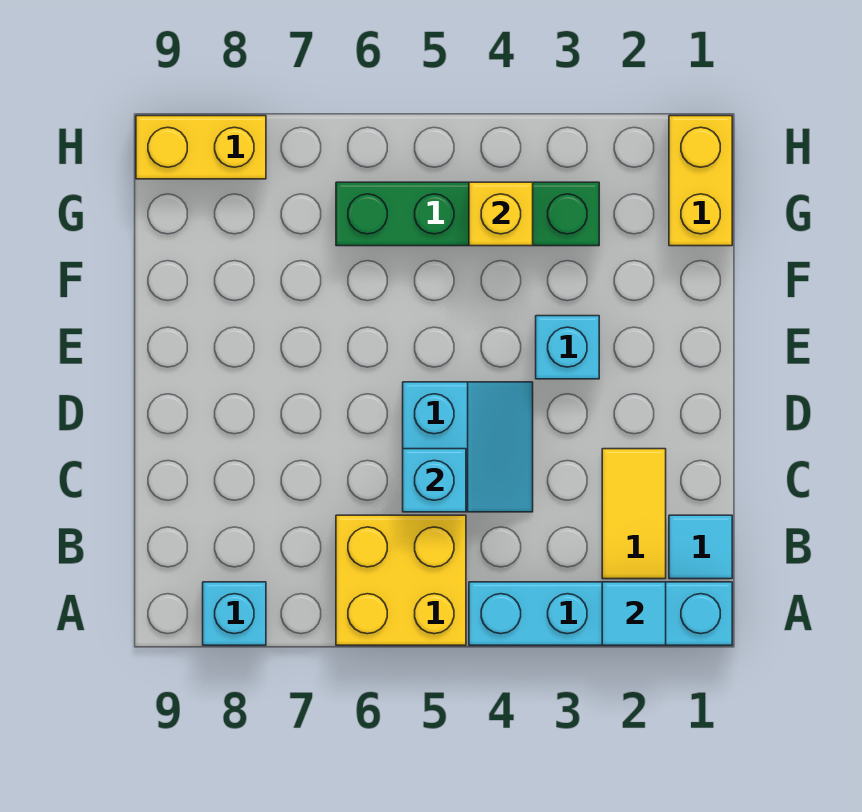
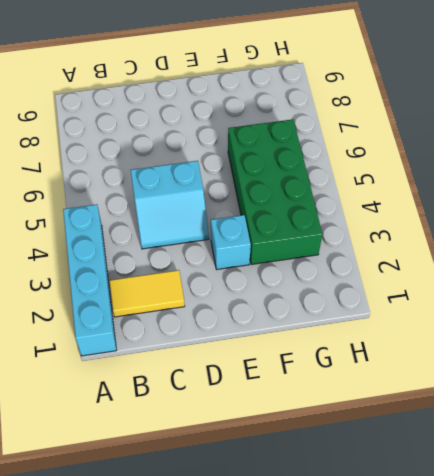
green 2x4 brick [228,119,322,265] -> green 1x4 brick [336,182,599,246]
none -> yellow 2x2 brick [336,515,466,645]
none -> cyan 1x1 brick [203,582,266,645]
none -> cyan 1x1 tile [669,515,732,579]

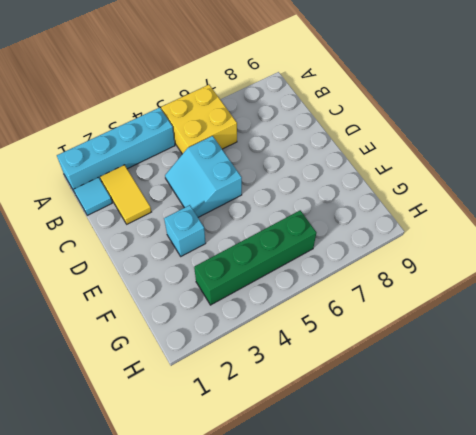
none -> cyan 1x1 brick [203,582,266,645]
none -> yellow 1x2 brick [669,116,732,246]
none -> yellow 1x2 brick [136,116,266,179]

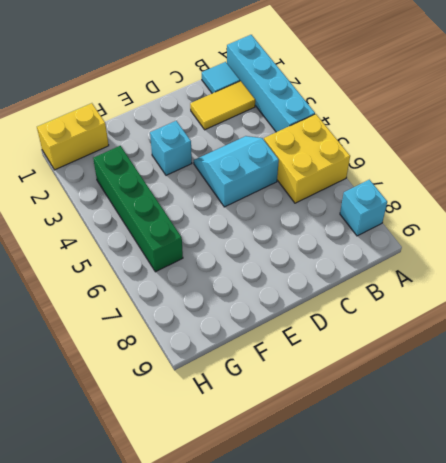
none -> yellow 1x2 brick [136,116,266,179]
none -> cyan 1x1 tile [602,582,666,645]
none -> cyan 1x1 brick [403,449,466,512]

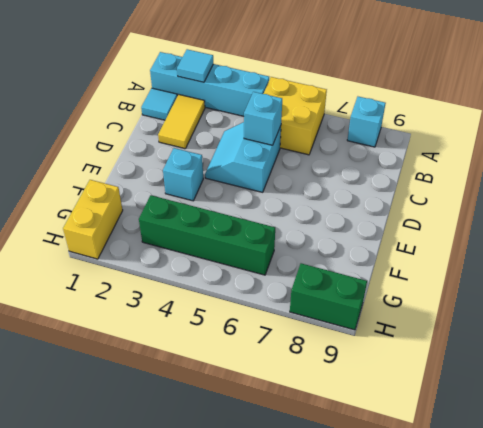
green 1x2 brick [290,263,367,330] -> yellow 1x2 brick [136,116,266,179]
none -> yellow 1x1 brick [469,182,533,246]

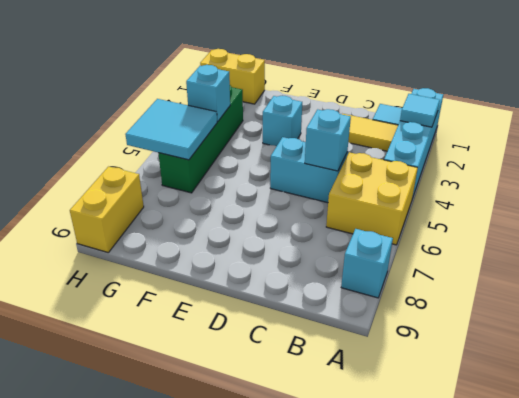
cyan 1x1 brick [186,65,230,122] -> yellow 1x1 brick [469,182,533,246]
cyan 2x2 tile [125,99,217,160] -> none

